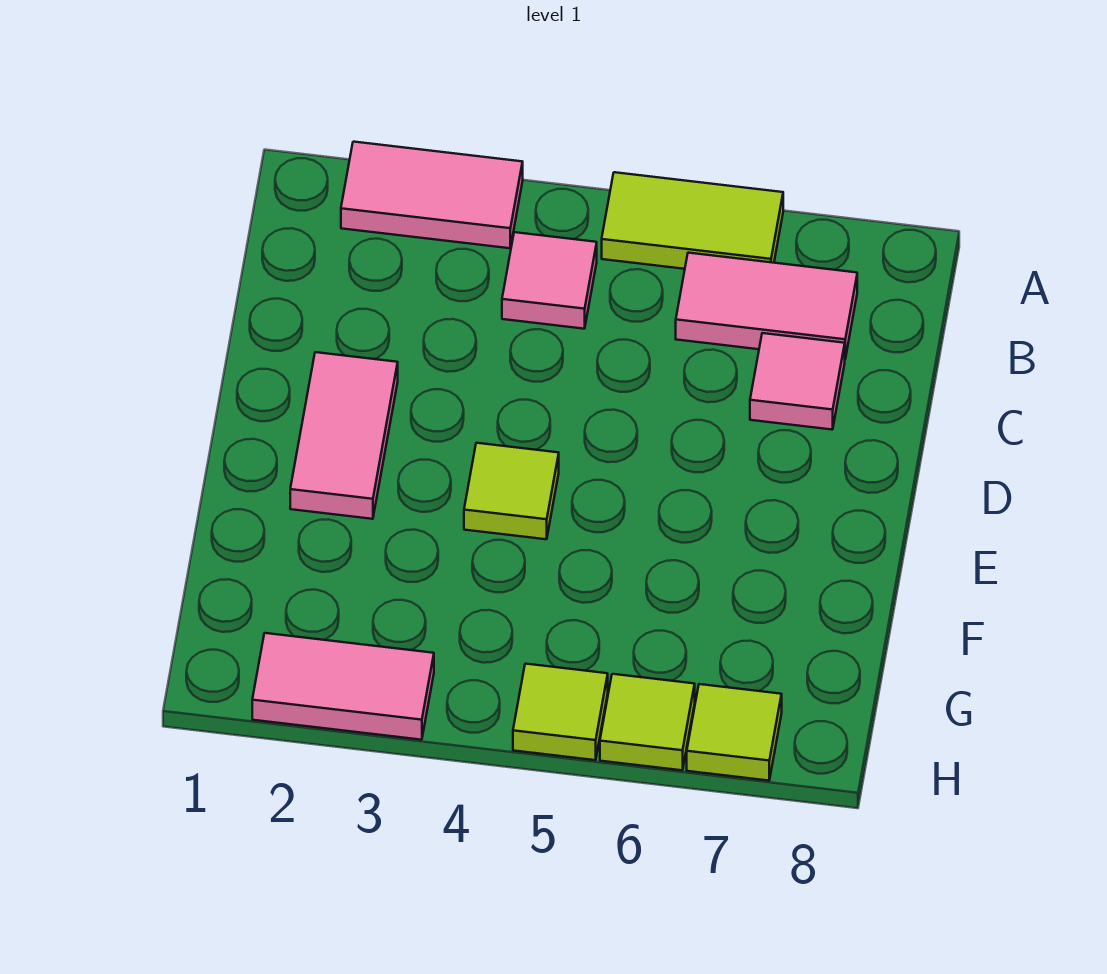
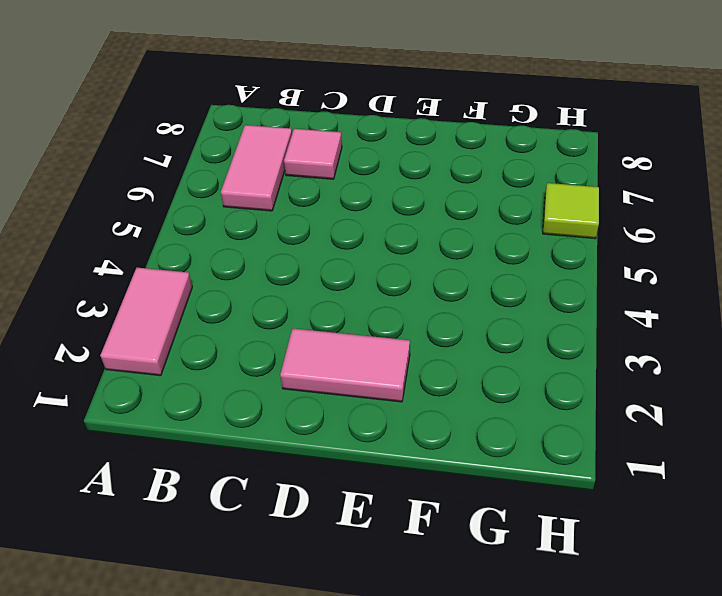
none -> lime 1x2 tile [602,172,783,269]
none -> pink 1x1 tile [502,232,597,329]

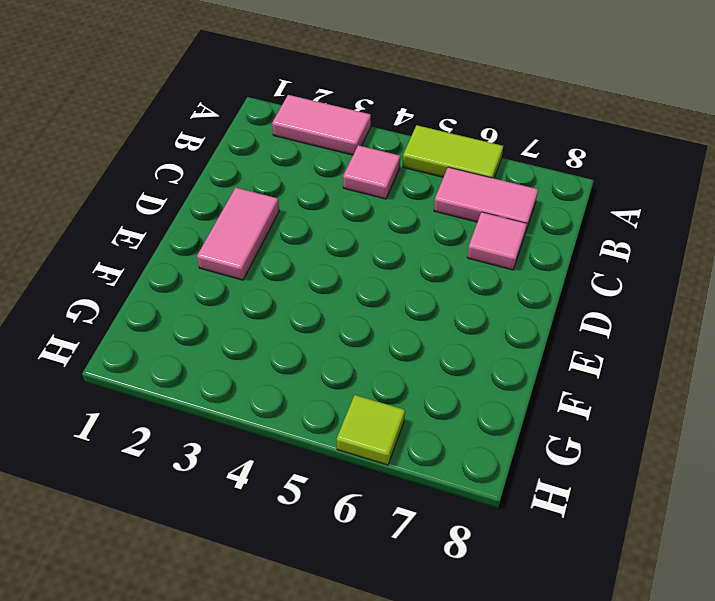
none -> lime 1x1 tile [464,443,559,539]
none -> pink 1x2 tile [252,633,434,740]

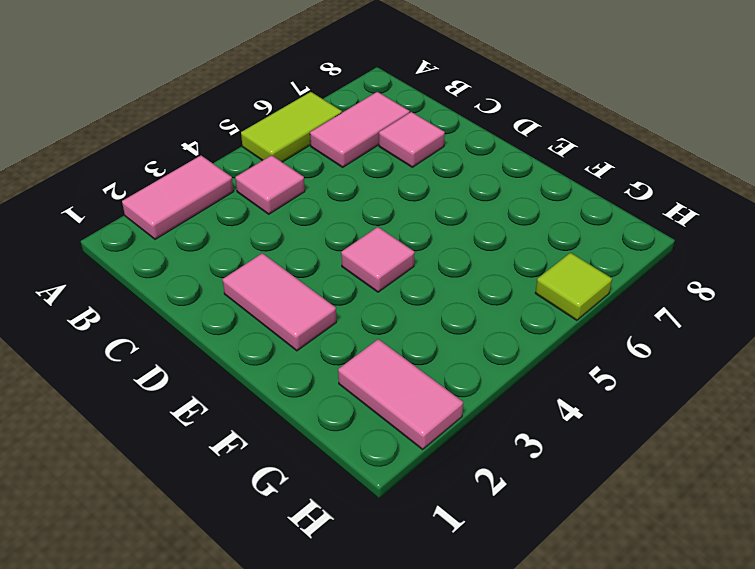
pink 1x1 tile [341,227,415,292] -> lime 1x1 tile [464,443,559,539]
pink 1x2 tile [338,339,463,449] -> pink 1x2 tile turned to [252,633,434,740]
none -> lime 1x1 tile [513,664,608,760]
none -> lime 1x1 tile [687,684,782,781]

